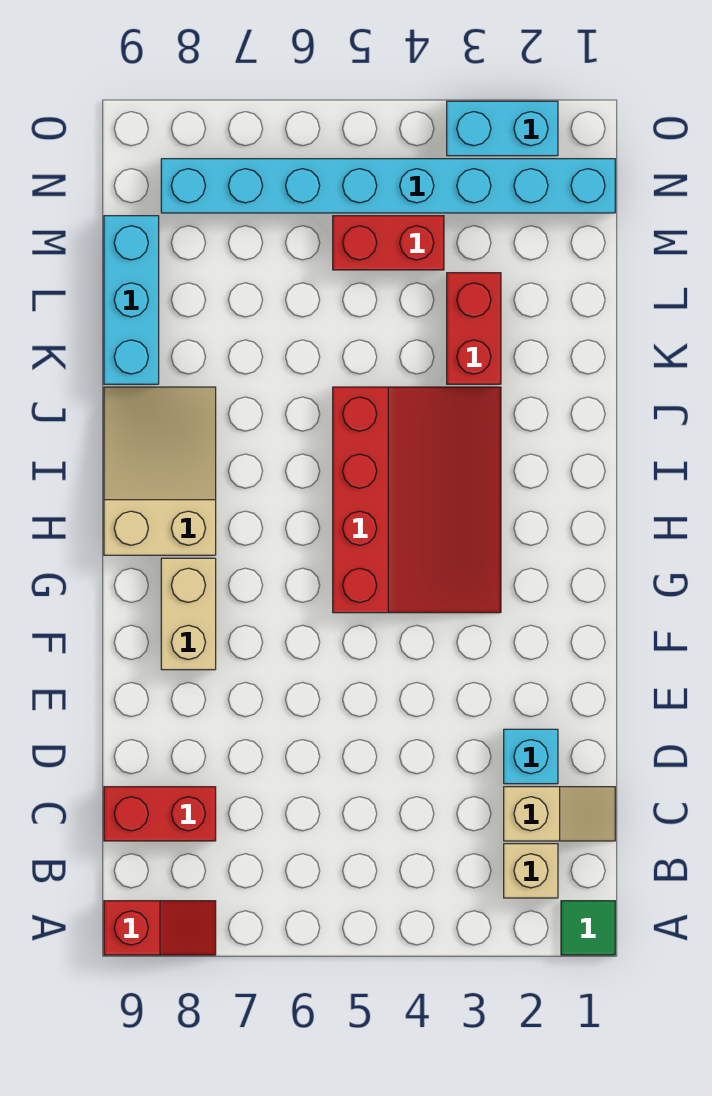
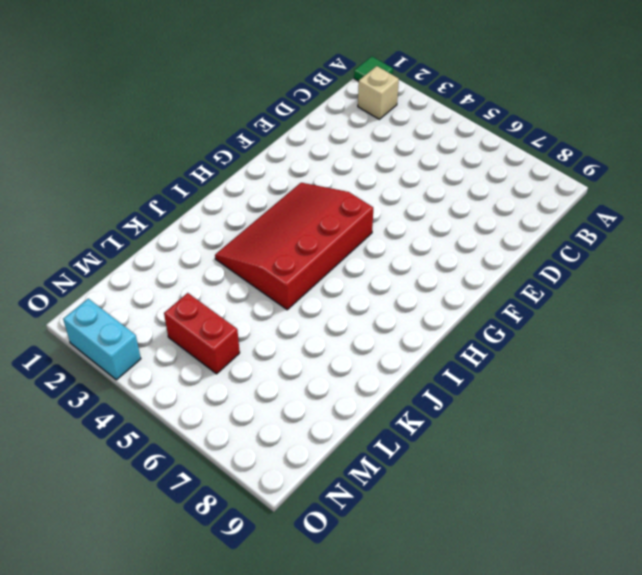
none -> red 1x2 slope [104,901,216,955]
none -> tan 1x2 slope [504,787,615,841]
none -> red 1x2 brick [104,787,216,841]

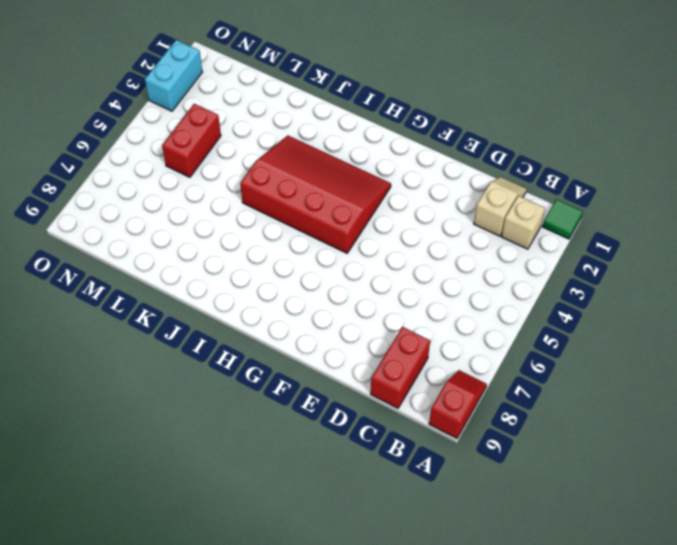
none -> cyan 1x1 brick [504,729,558,784]
none -> tan 1x2 brick [161,558,216,670]
none -> tan 2x3 slope [104,387,216,555]

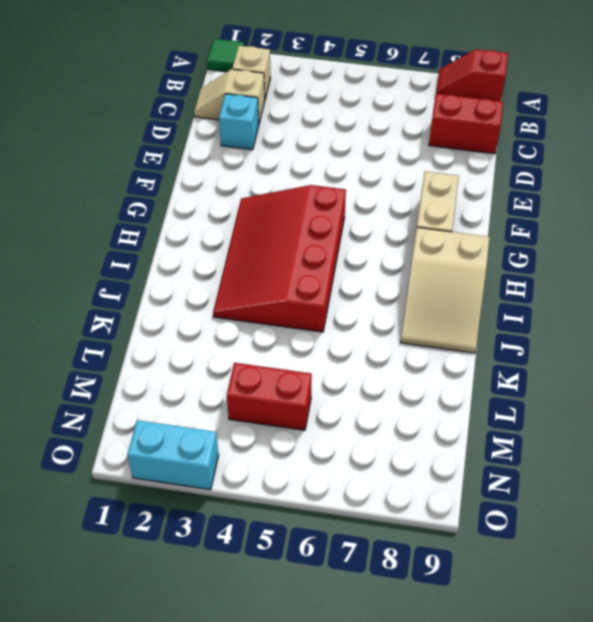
none -> red 1x2 brick [447,273,501,384]
none -> cyan 1x3 brick [104,216,159,384]
none -> cyan 1x8 brick [161,159,615,213]

